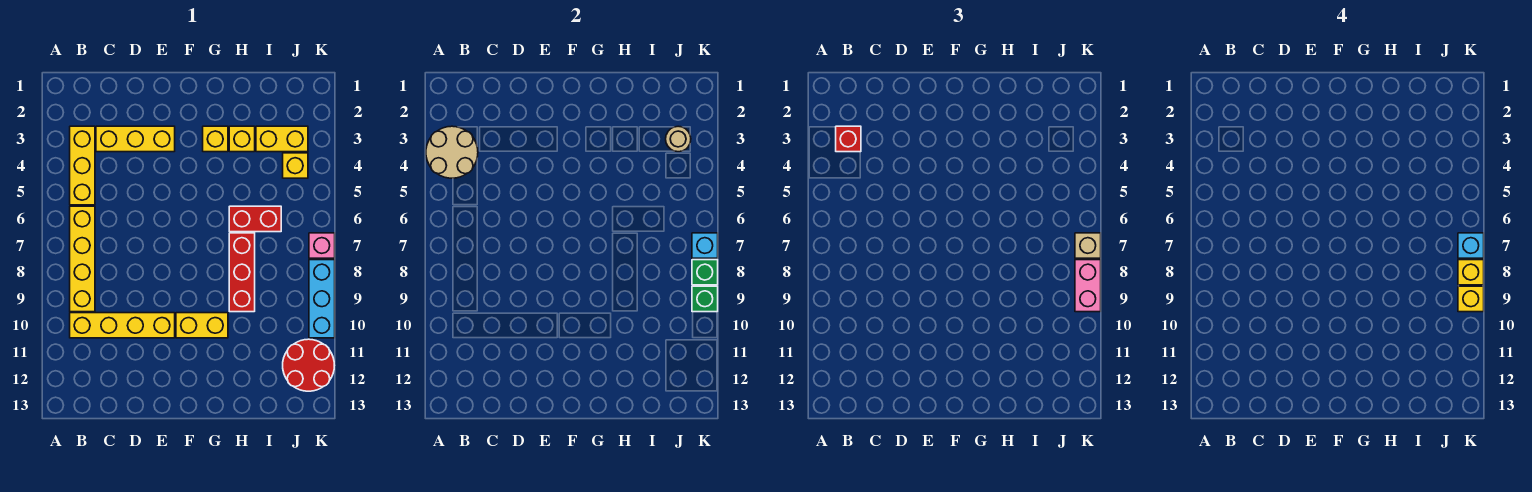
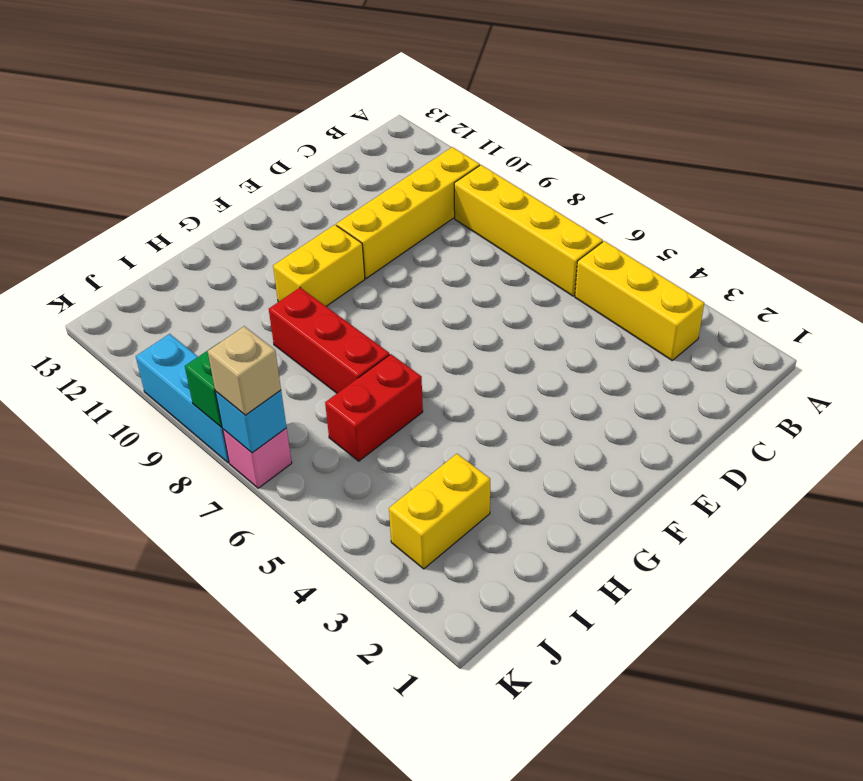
none -> yellow 1x3 brick [96,126,175,152]
none -> yellow 1x1 brick [203,126,228,152]
none -> yellow 1x1 brick [229,126,255,152]

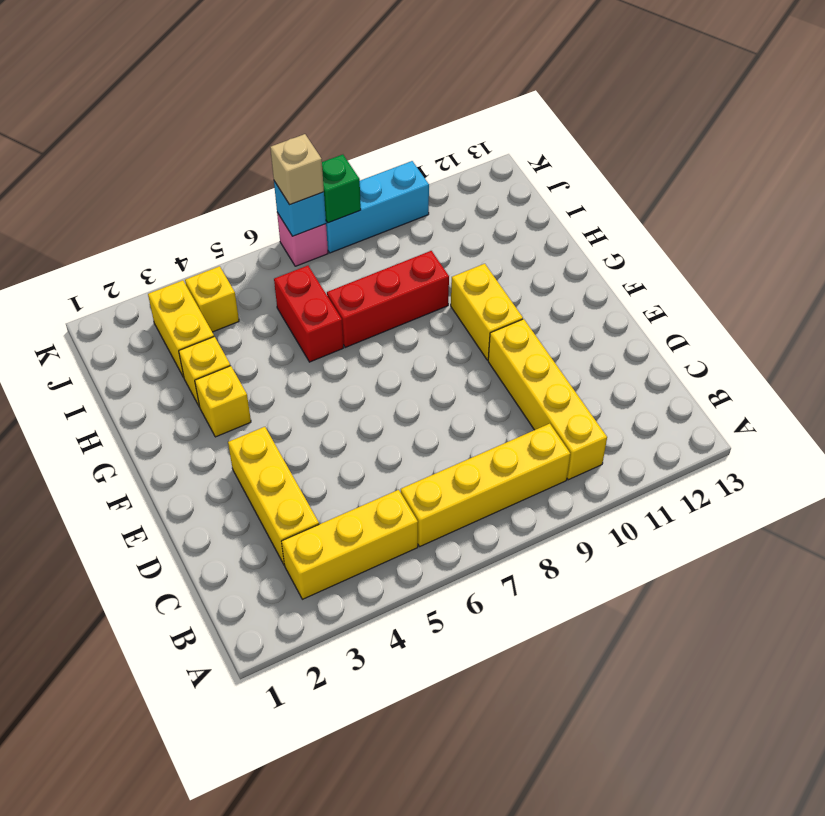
none -> red 2x2 round brick [283,339,334,391]
none -> tan 2x2 round brick [426,126,478,178]
none -> tan 1x1 round brick [666,126,691,152]

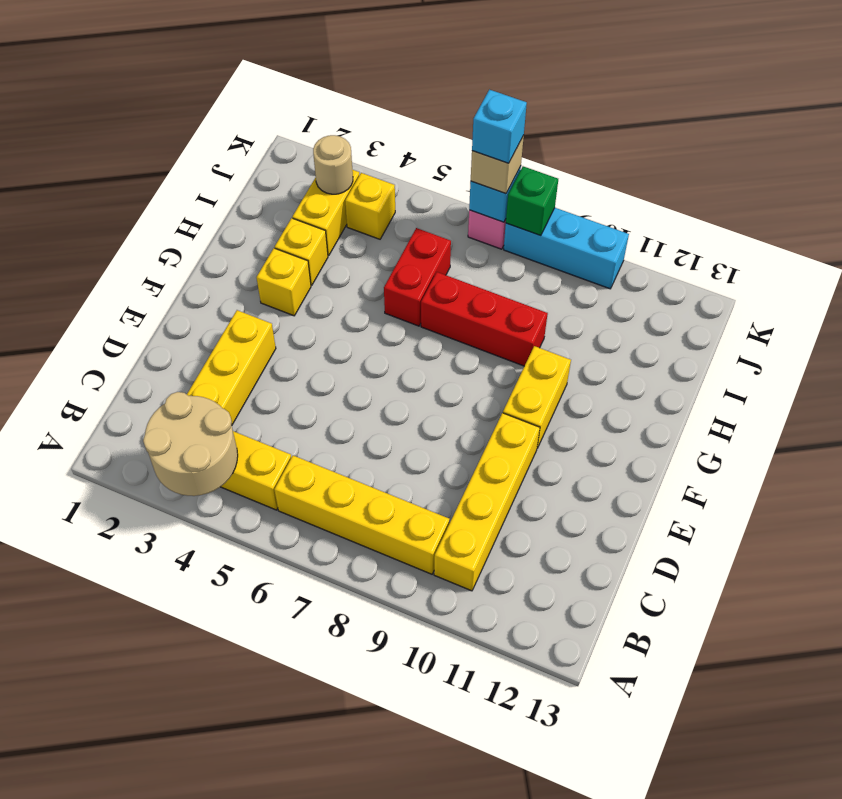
none -> red 2x2 round brick [283,339,334,391]
none -> green 1x1 brick [692,286,718,312]
none -> red 1x1 brick [836,126,861,152]

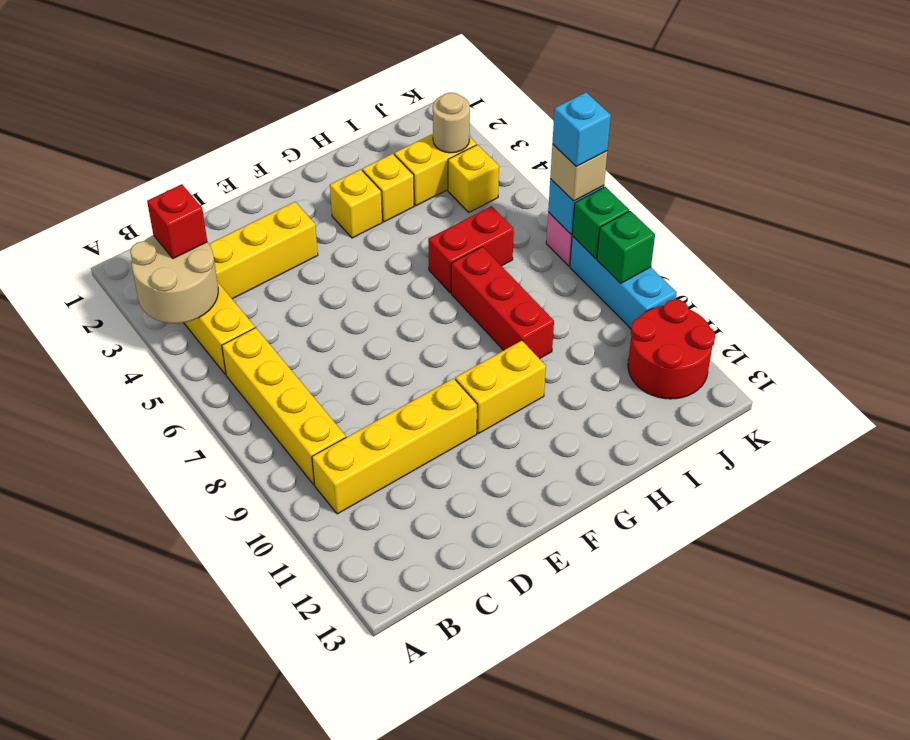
none -> pink 1x2 brick [1075,260,1101,312]
none -> yellow 1x1 brick [1458,260,1484,285]
none -> yellow 1x1 brick [1458,286,1484,312]

